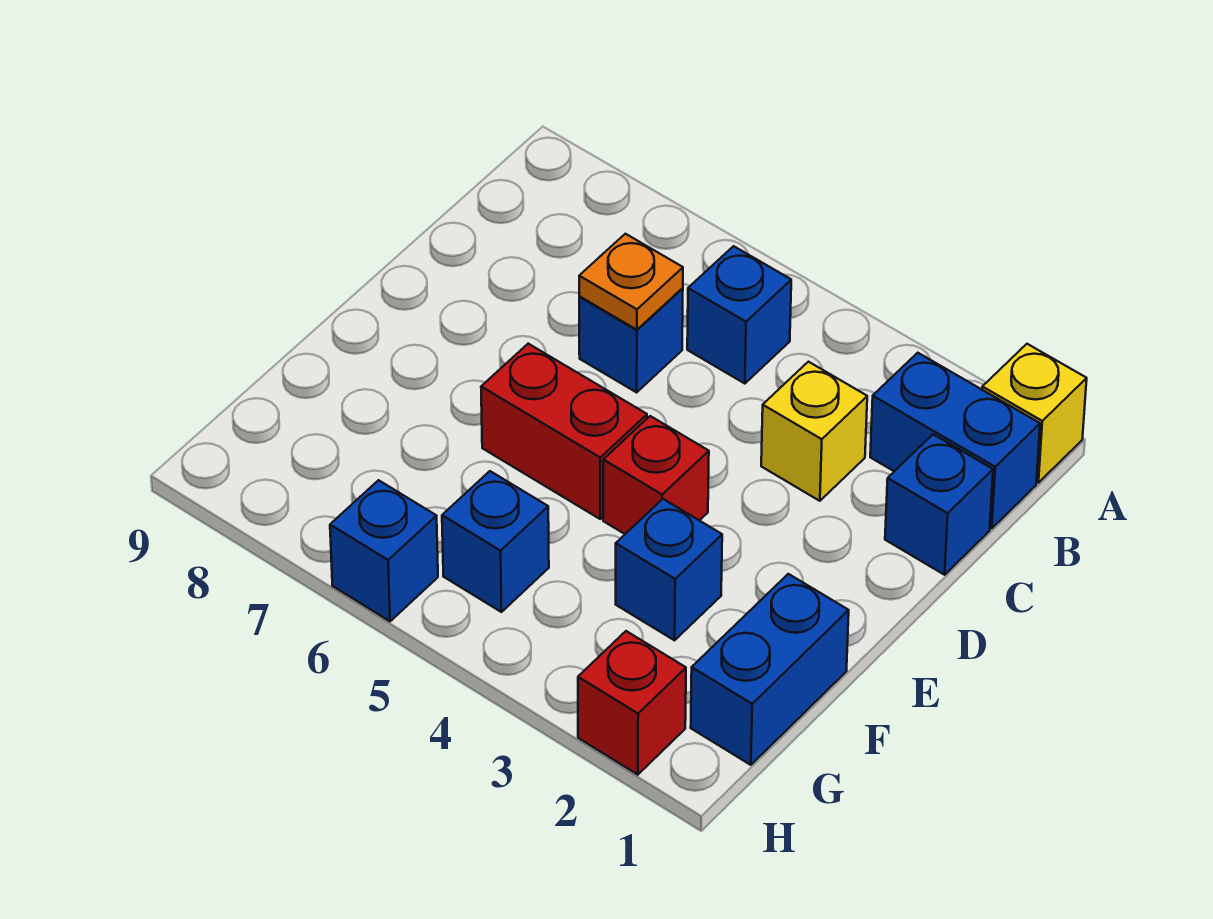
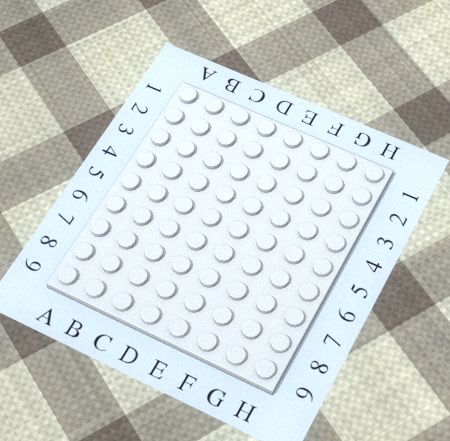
none -> yellow 1x1 brick [982,344,1087,483]
none -> blue 1x2 brick [870,353,1040,528]
none -> blue 1x1 brick [687,246,791,384]

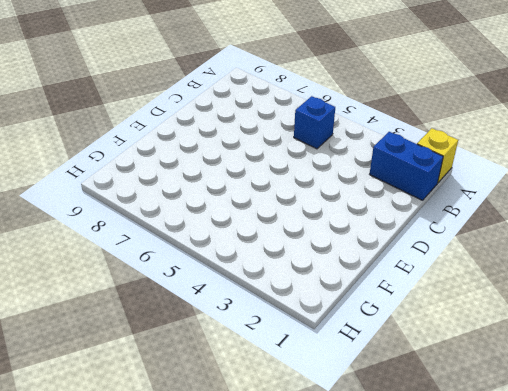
none -> blue 1x1 brick [885,434,993,575]
none -> yellow 1x1 brick [761,362,867,501]
none -> blue 1x1 brick [579,288,683,392]

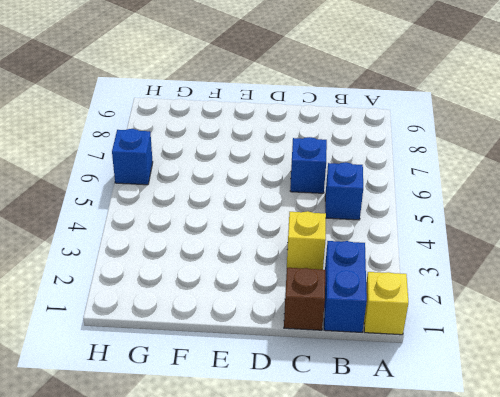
brown 1x1 brick [284,268,325,330] -> blue 1x1 brick [885,434,993,575]
none -> red 1x1 brick [603,416,709,534]
none -> red 1x2 brick [481,344,647,519]
none -> blue 1x2 brick [691,574,849,765]

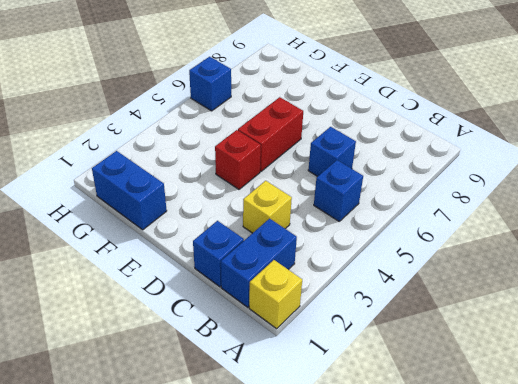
none -> blue 1x1 brick [616,499,722,640]
none -> blue 1x1 brick [442,471,549,612]
none -> red 1x1 brick [578,631,686,775]

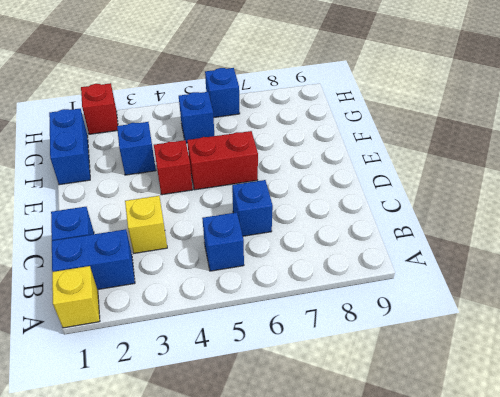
none -> orange 1x1 plate [579,234,683,330]

